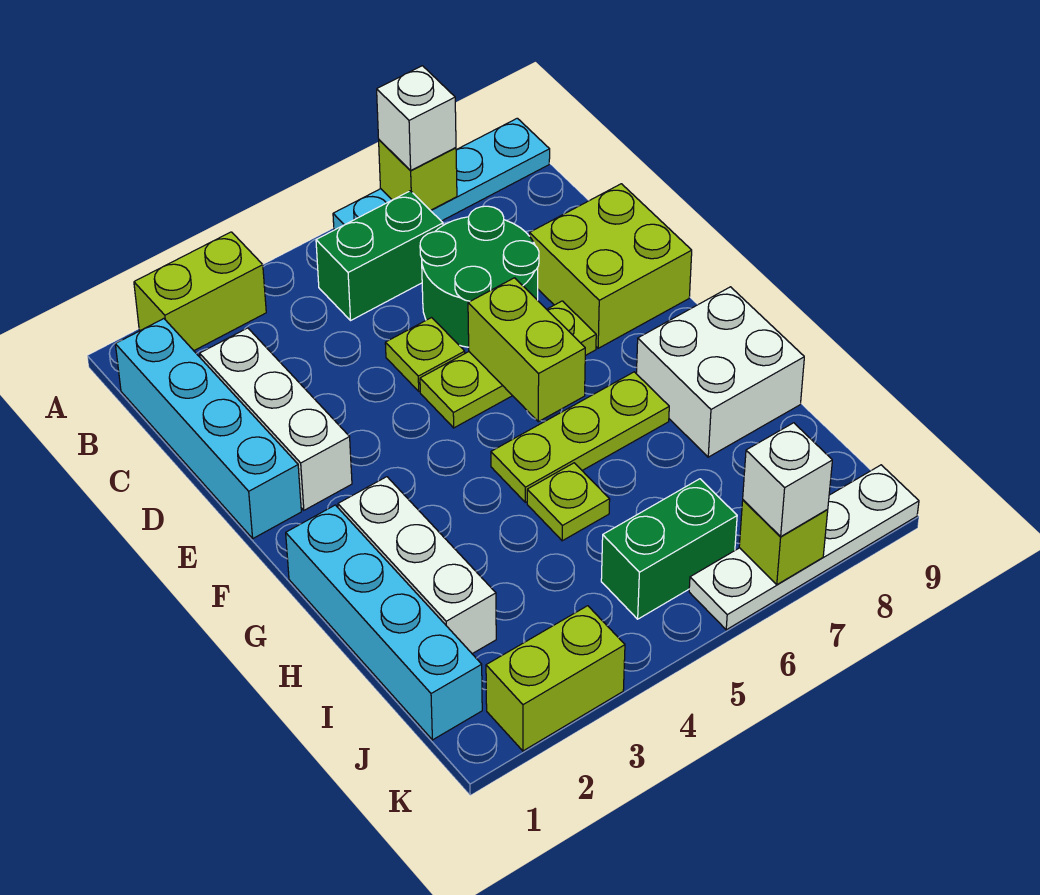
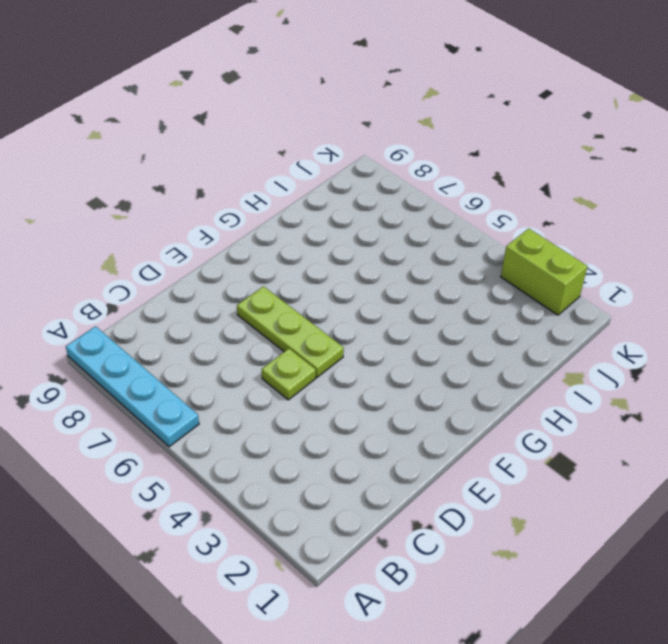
none -> lime 1x2 brick [134,232,266,351]
none -> cyan 1x4 brick [115,319,301,538]
none -> green 1x2 brick [316,191,443,320]

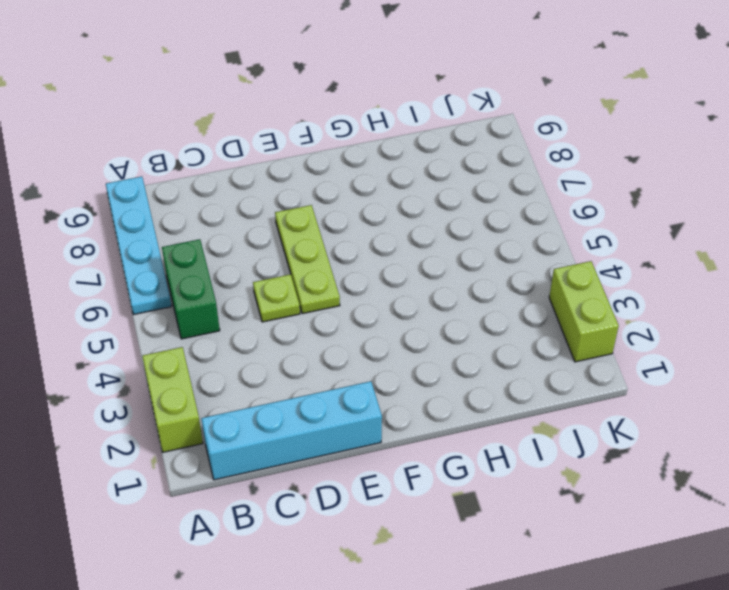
none -> white 1x3 brick [200,328,352,510]
none -> green 2x2 round brick [420,206,539,347]
none -> lime 2x2 brick [530,184,692,348]

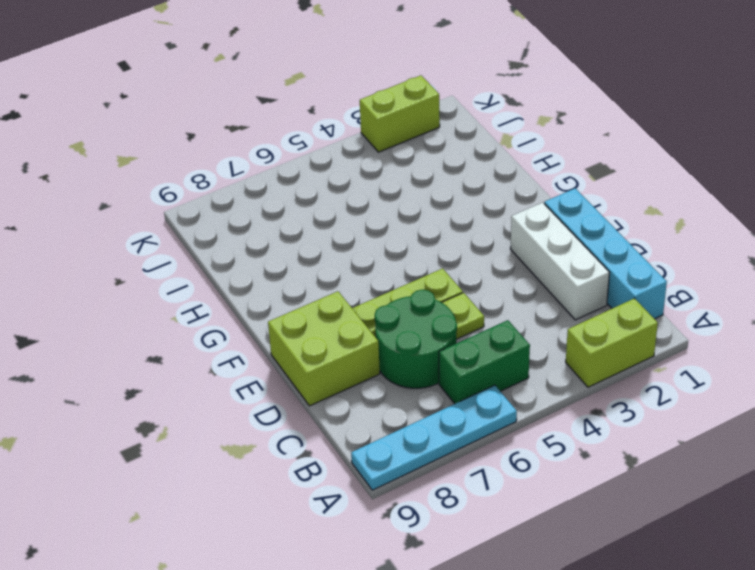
none -> cyan 1x4 brick [286,505,482,740]
none -> white 1x3 brick [338,477,496,654]
none -> lime 1x3 plate [491,372,669,502]

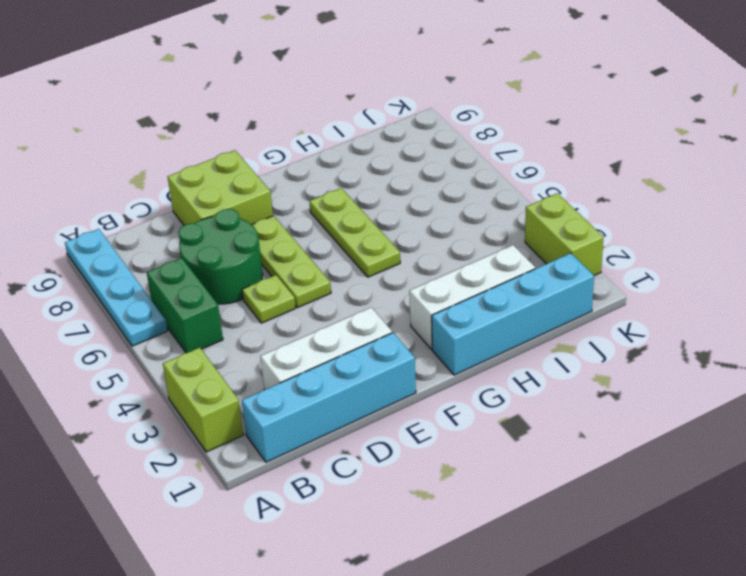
none -> white 2x2 brick [636,287,804,457]
none -> lime 1x1 plate [527,463,610,541]
none -> green 1x2 brick [601,479,737,619]

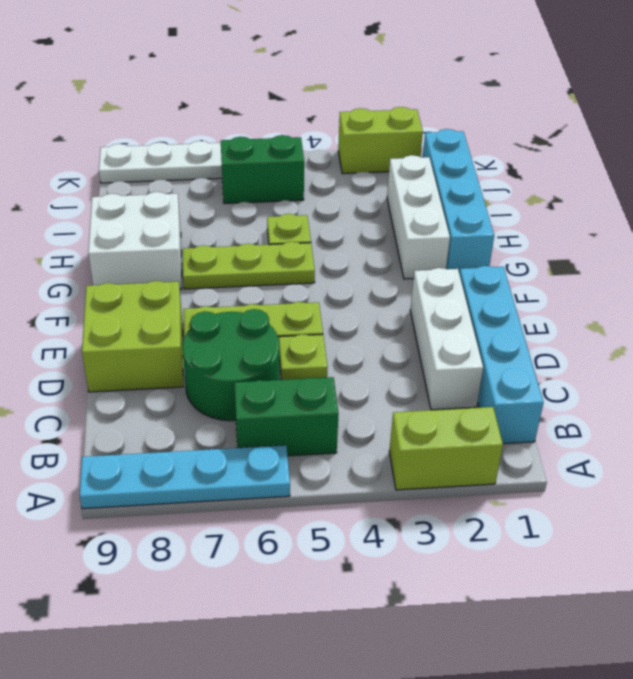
none -> lime 1x1 brick [379,140,457,210]
none -> lime 1x2 brick [468,278,585,422]
none -> lime 1x1 brick [739,500,828,585]

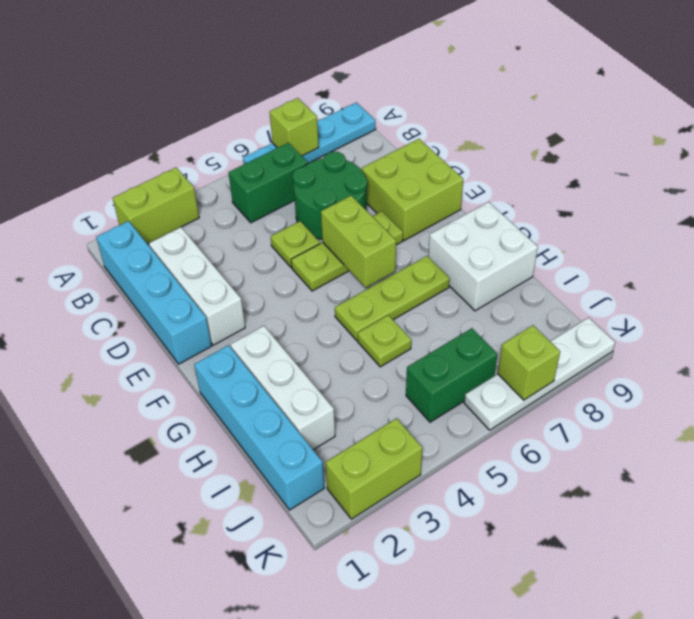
none -> white 1x1 brick [377,66,456,171]
none -> white 1x1 brick [743,423,832,536]

